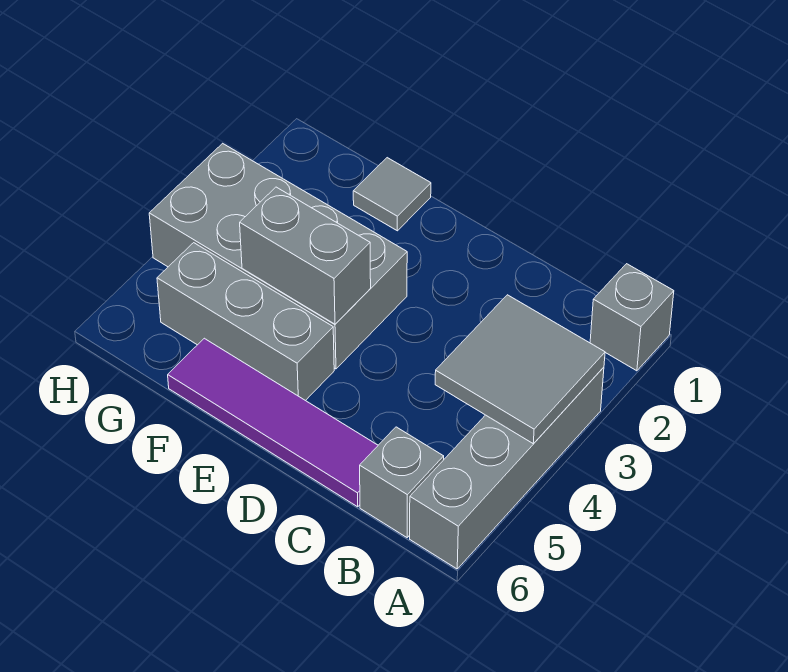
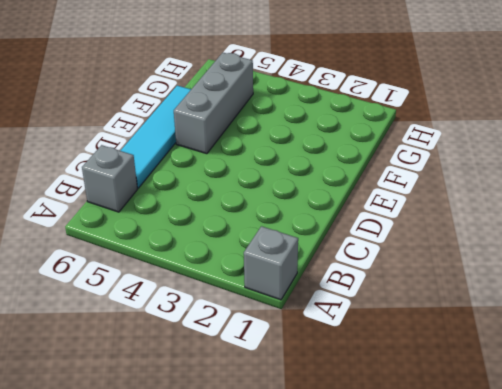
cyan 1x4 tile [120,86,191,188] -> purple 1x4 tile [168,338,378,507]
none -> grey 1x4 brick [410,367,604,569]
none -> grey 2x4 brick [149,143,407,369]

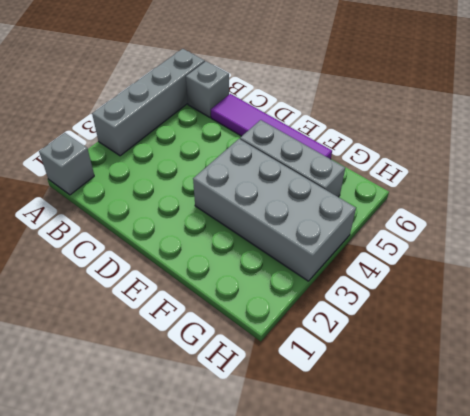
none -> grey 1x1 tile [353,158,431,231]
none -> grey 2x2 tile [435,295,605,443]

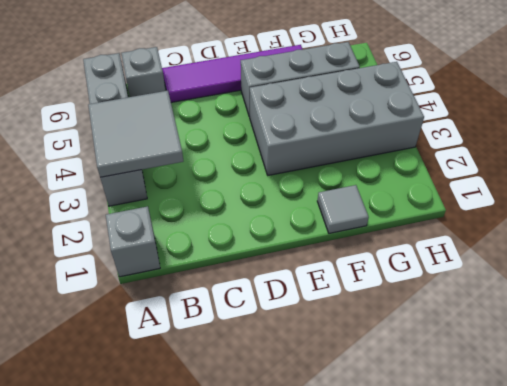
none -> grey 1x2 brick [240,187,371,324]

